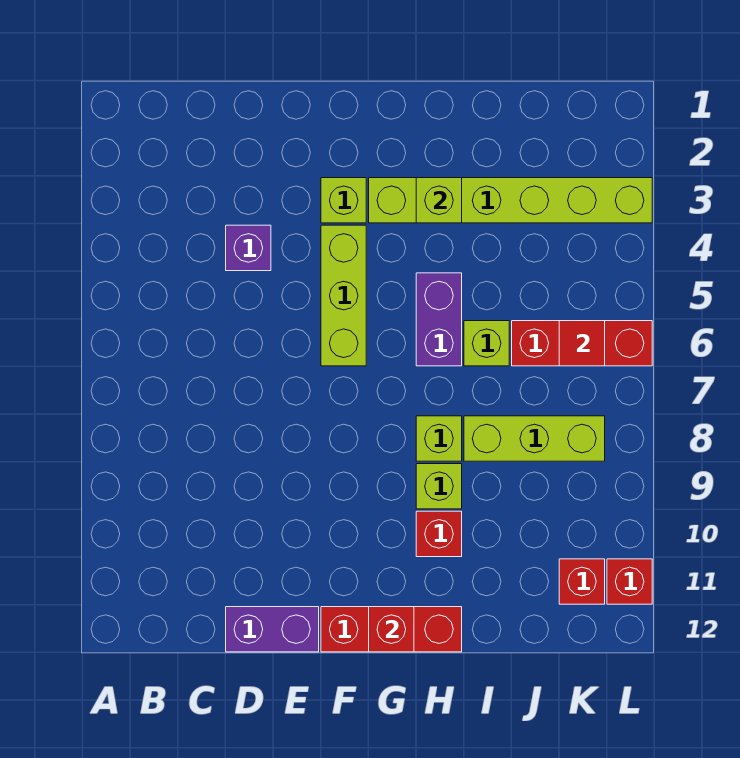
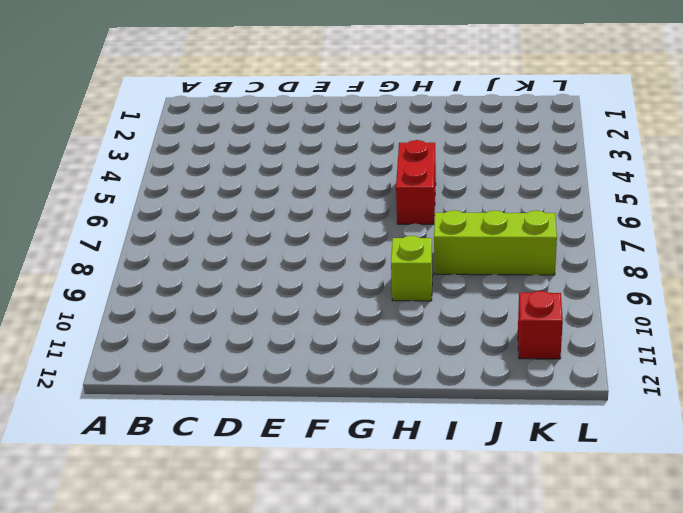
red 1x2 brick [396,140,436,224] -> purple 1x2 brick [416,273,462,366]
none -> purple 1x1 brick [226,225,271,271]
none -> purple 1x2 brick [226,607,319,652]
none -> lime 1x1 brick [321,178,366,223]

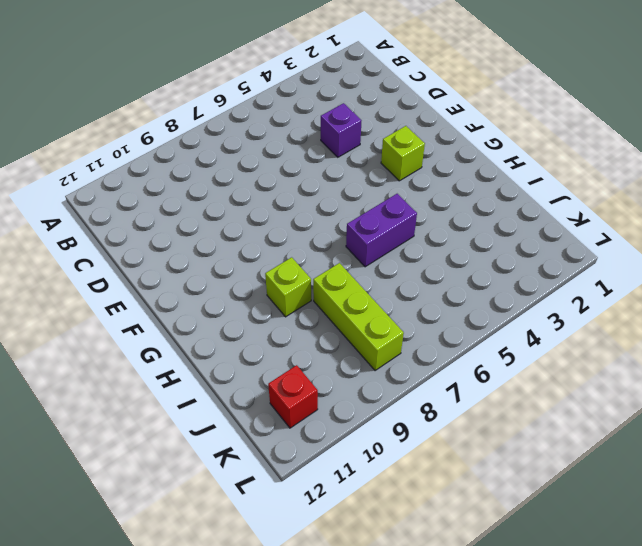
none -> purple 1x2 brick [226,607,319,652]
none -> lime 1x3 brick [321,225,366,366]
none -> red 1x3 brick [321,607,462,652]

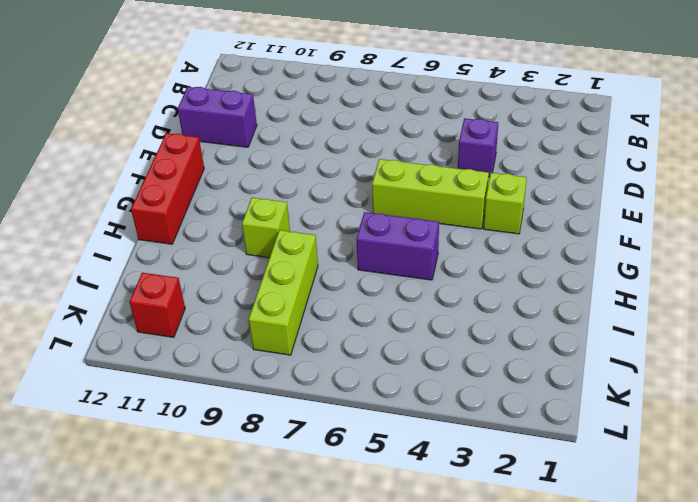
purple 1x2 brick [178,87,257,147] -> purple 1x2 brick turned to [226,607,319,652]
none -> lime 1x6 brick [369,178,652,223]
none -> lime 1x1 brick [416,416,462,461]
none -> red 1x1 brick [416,511,462,557]

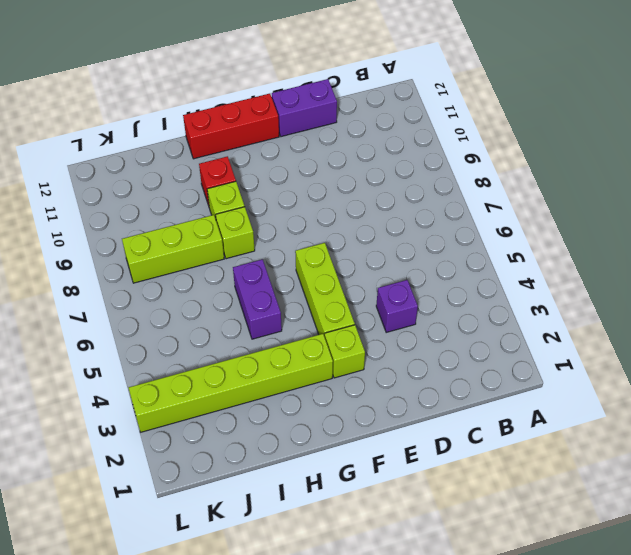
none -> lime 1x1 brick [464,321,509,366]
none -> red 1x3 brick [512,321,652,366]
none -> red 1x1 brick [559,559,605,604]

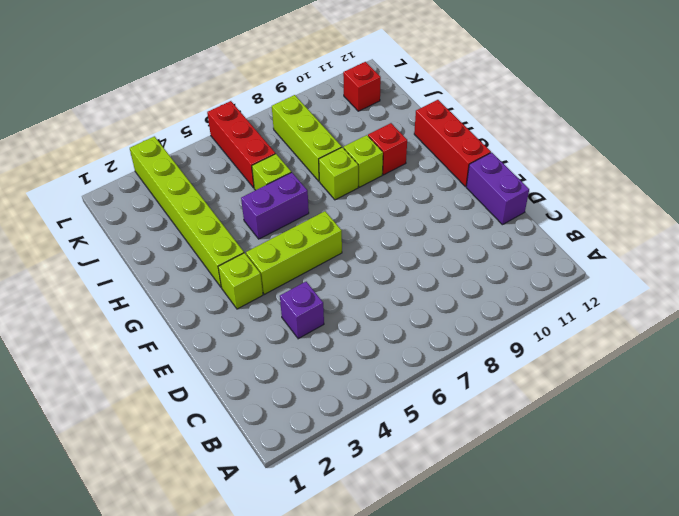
none -> red 1x1 brick [607,559,652,604]
none -> red 1x1 brick [369,607,414,652]
none -> lime 1x1 brick [416,178,462,223]

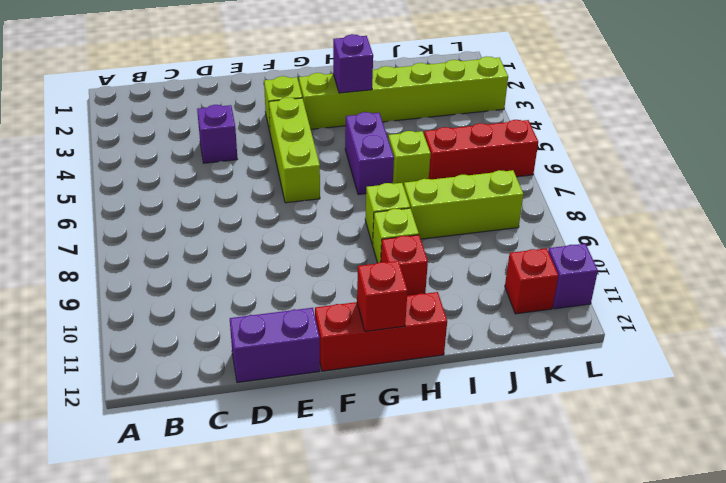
purple 1x1 brick [333,34,373,93] -> lime 1x1 brick [416,178,462,223]
purple 1x1 brick [548,244,598,309] -> red 1x1 brick [607,559,652,604]
none -> red 1x1 tile [559,321,605,366]

